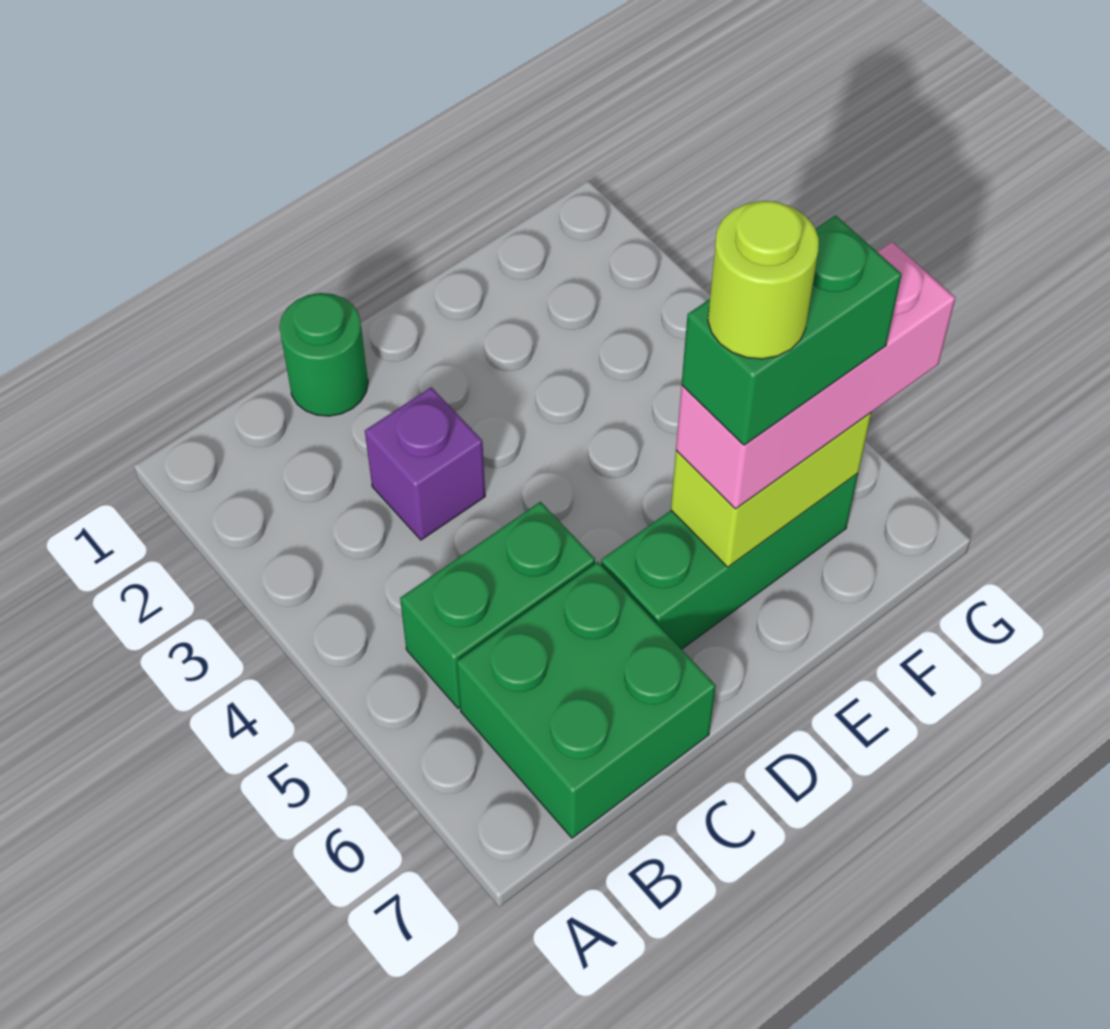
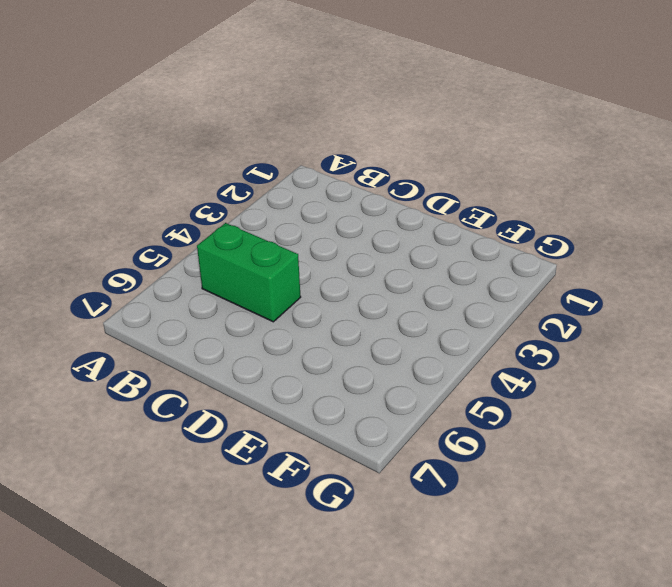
none -> green 2x2 brick [457,562,716,838]
none -> green 1x1 round brick [279,293,368,416]

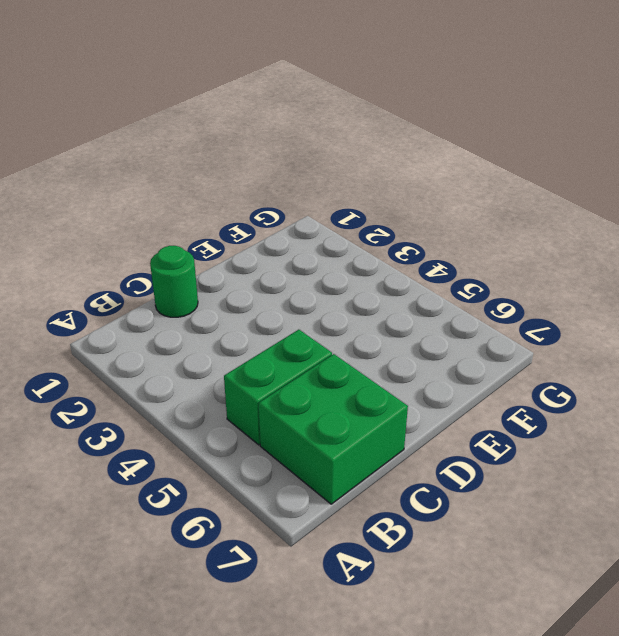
none -> purple 1x1 brick [365,387,485,540]
none -> green 1x3 brick [601,473,858,649]

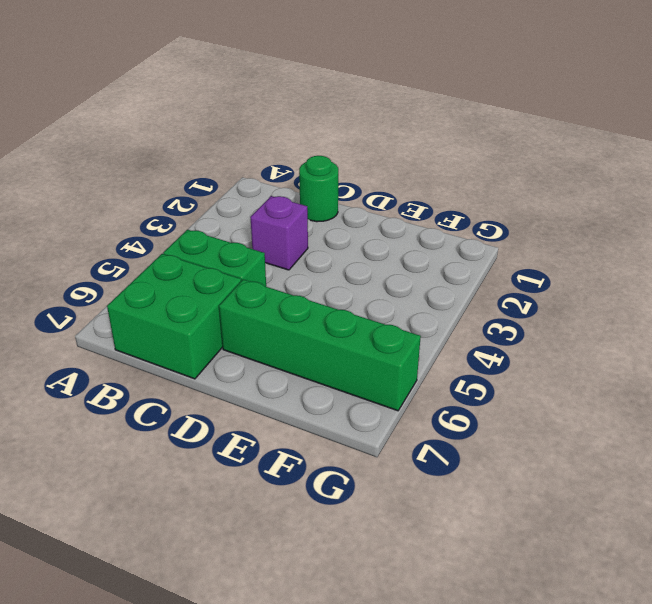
green 1x4 brick [219,280,421,411] -> green 1x3 brick [601,473,858,649]
none -> lime 1x2 brick [671,413,871,567]
none -> pink 1x3 brick [676,242,955,509]

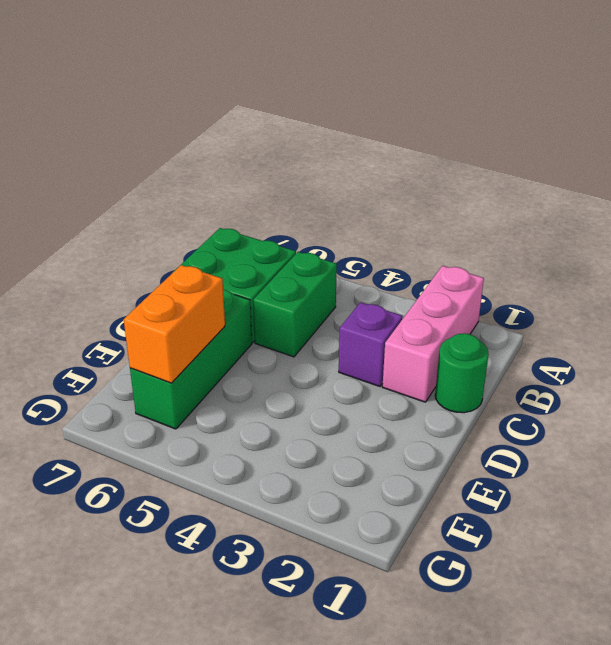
pink 1x3 brick [383,266,484,402] -> pink 1x3 brick moved to [676,242,955,509]
orange 1x2 brick [124,265,225,383] -> lime 1x2 brick [671,413,871,567]
none -> green 1x2 brick [681,215,902,445]
none -> lime 1x1 round brick [708,201,819,359]

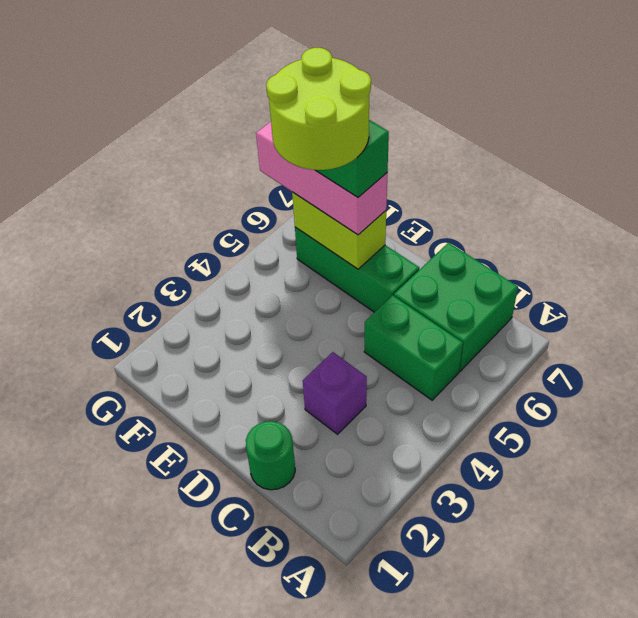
lime 2x2 round brick [266,48,371,170] -> lime 1x1 round brick [708,201,819,359]

